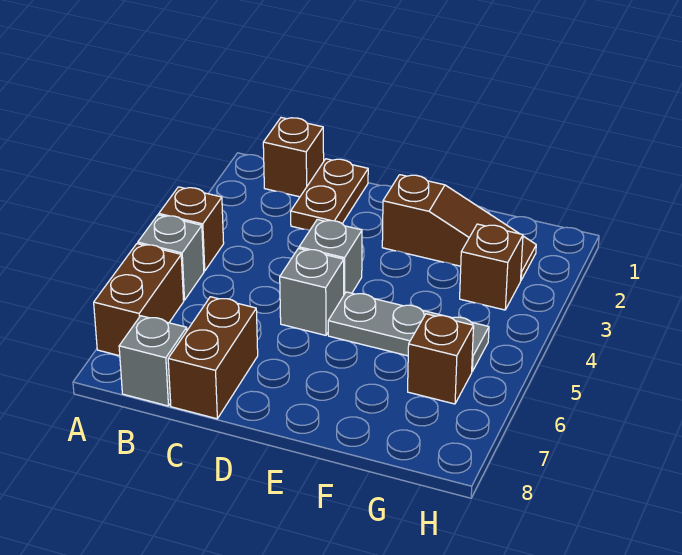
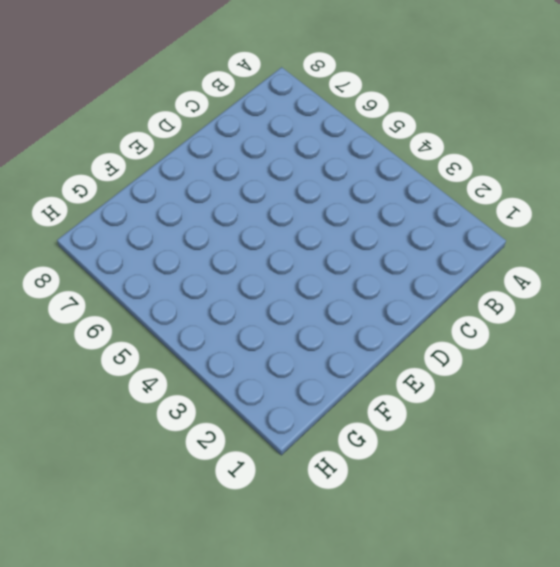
none -> brown 1x1 brick [159,187,224,271]
none -> grey 1x1 brick [138,215,204,300]
none -> brown 1x2 brick [94,244,184,356]

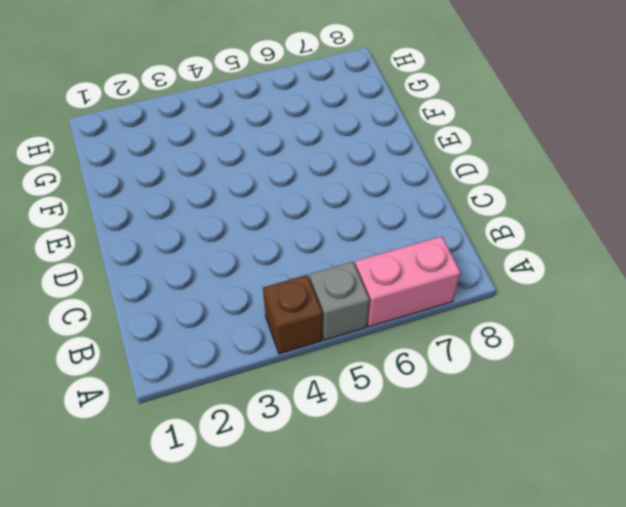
pink 1x2 brick [355,236,460,327] -> brown 1x2 brick [94,244,184,356]
none -> brown 1x1 brick [263,118,324,197]
none -> grey 1x1 brick [119,316,187,406]
none -> brown 1x2 plate [291,159,368,230]

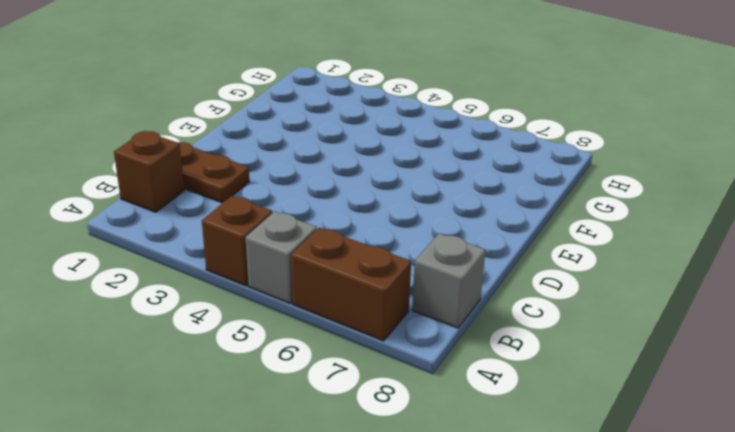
none -> brown 1x2 brick [168,297,258,419]
none -> grey 1x1 brick [299,219,362,294]
none -> grey 1x1 brick [280,248,344,335]

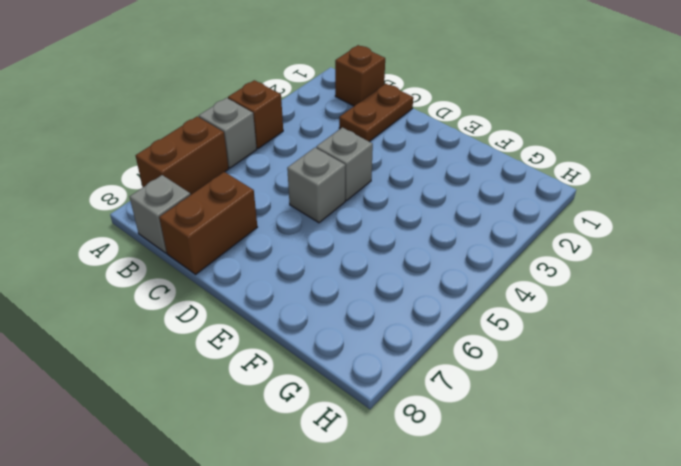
none -> brown 1x3 slope [382,175,536,280]
none -> grey 1x3 plate [328,292,489,371]
none -> brown 1x1 brick [460,224,523,310]

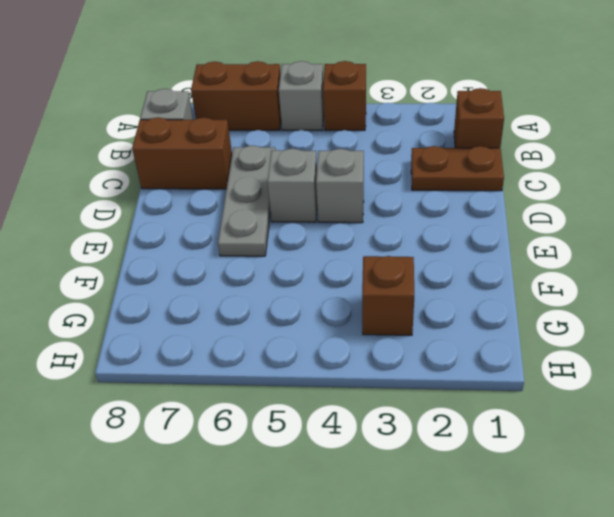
grey 1x3 plate [218,146,276,256] -> grey 1x3 plate moved to [328,292,489,371]
none -> brown 1x3 slope [382,175,536,280]
none -> brown 1x1 brick [408,314,473,404]

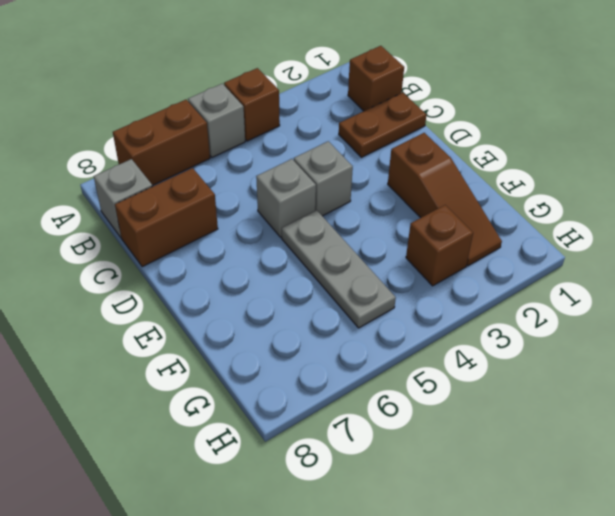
none -> brown 1x1 brick [408,314,473,404]

